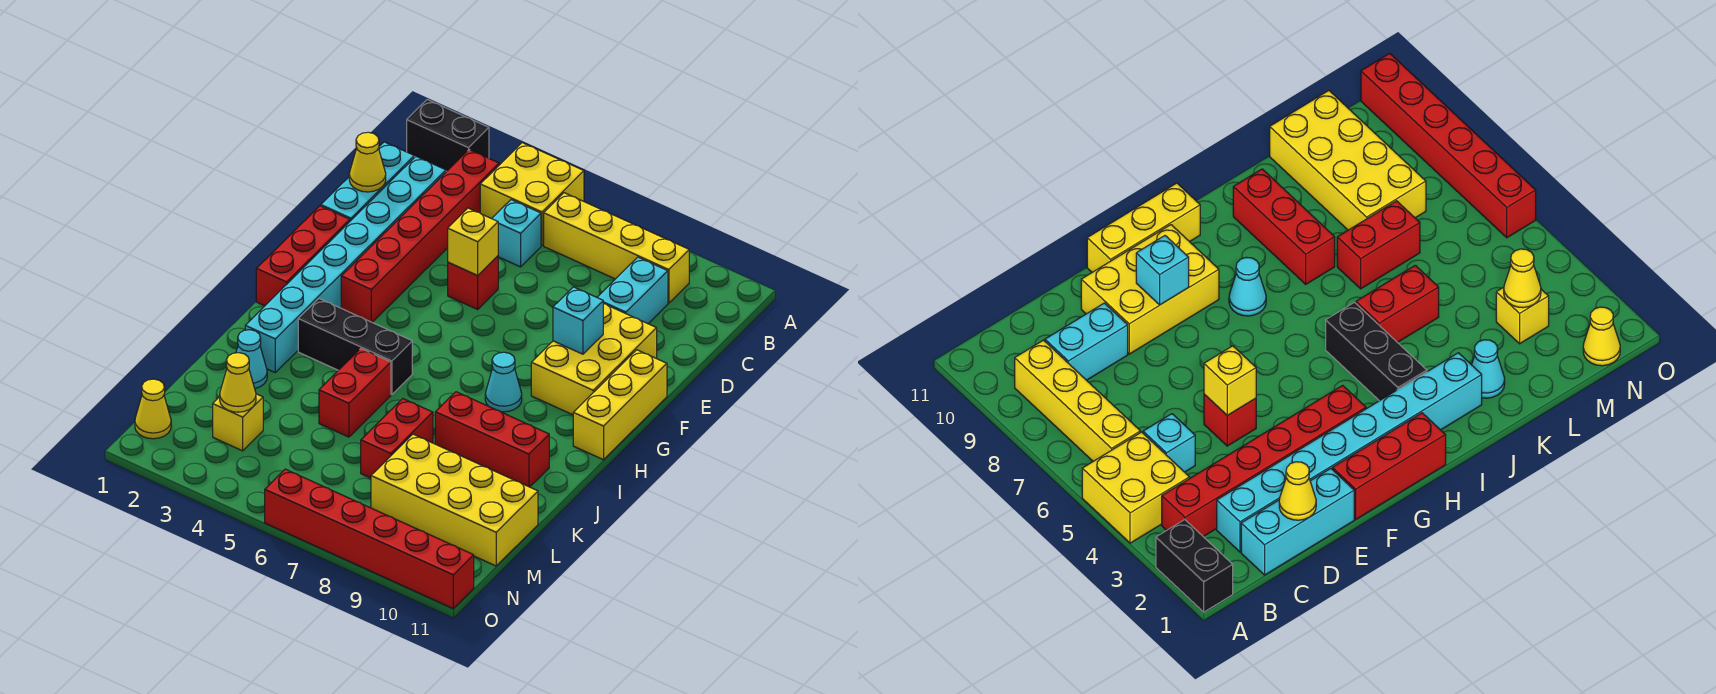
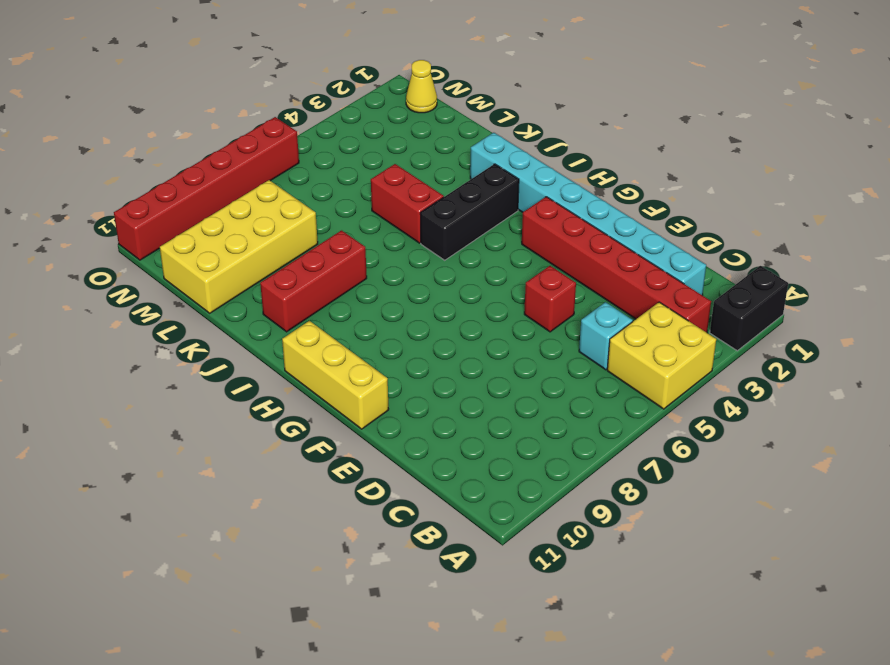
none -> yellow 1x4 brick [544,193,689,303]
none -> cyan 1x3 brick [321,142,414,221]
none -> cyan 1x2 brick [597,257,668,324]

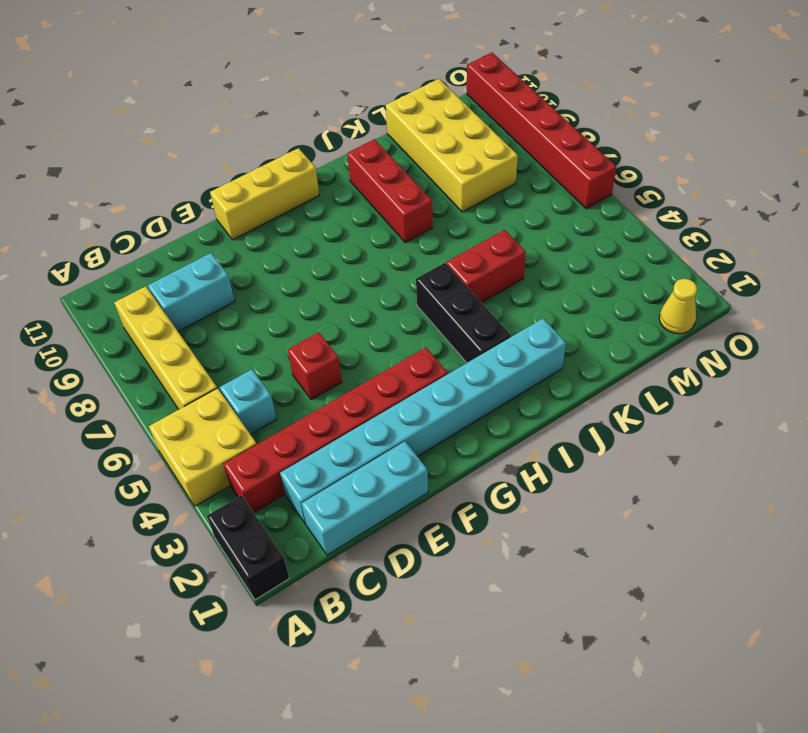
none -> yellow 2x3 brick [531,304,657,415]
none -> red 1x3 brick [256,206,350,306]
none -> cyan 1x1 cone [485,352,522,412]

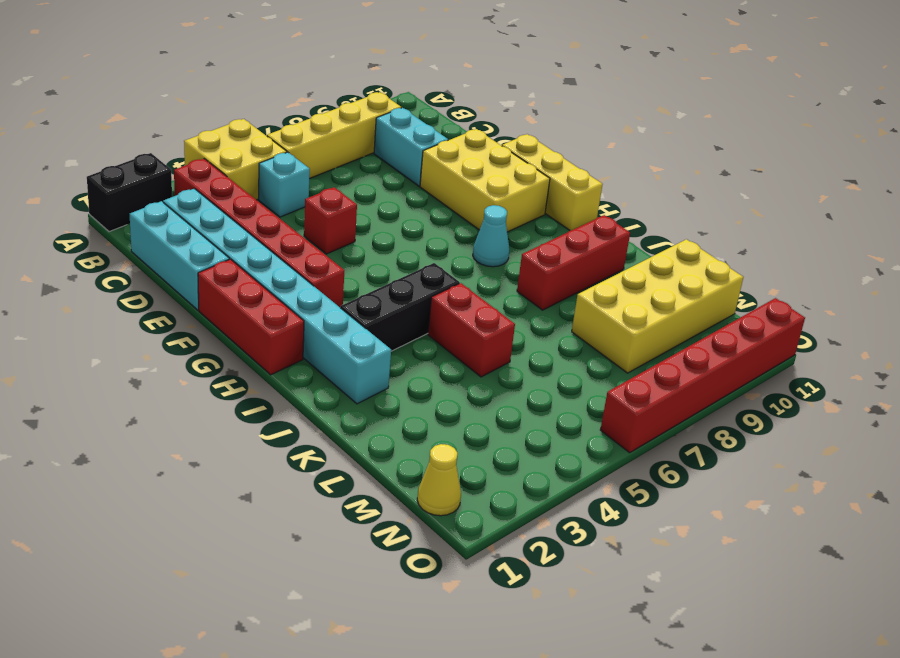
none -> cyan 1x1 cone [236,330,267,389]
none -> red 1x2 brick [361,399,433,478]
none -> yellow 1x1 brick [213,394,263,451]

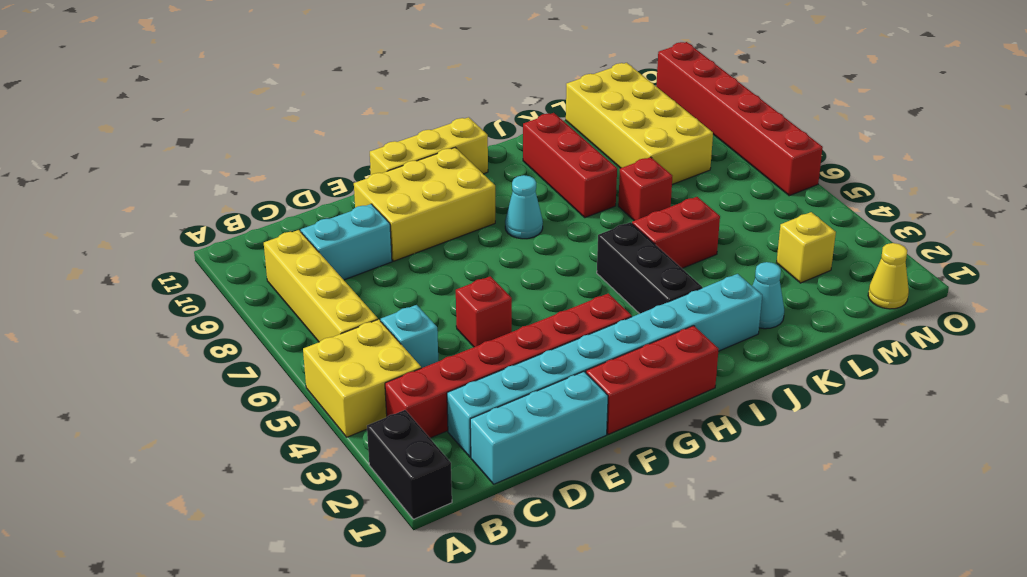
red 1x1 brick [618,157,672,221] -> red 1x2 brick [361,399,433,478]
none -> yellow 1x1 cone [349,132,386,192]
none -> yellow 1x1 brick [448,208,498,275]
none -> cyan 1x1 brick [553,287,603,354]

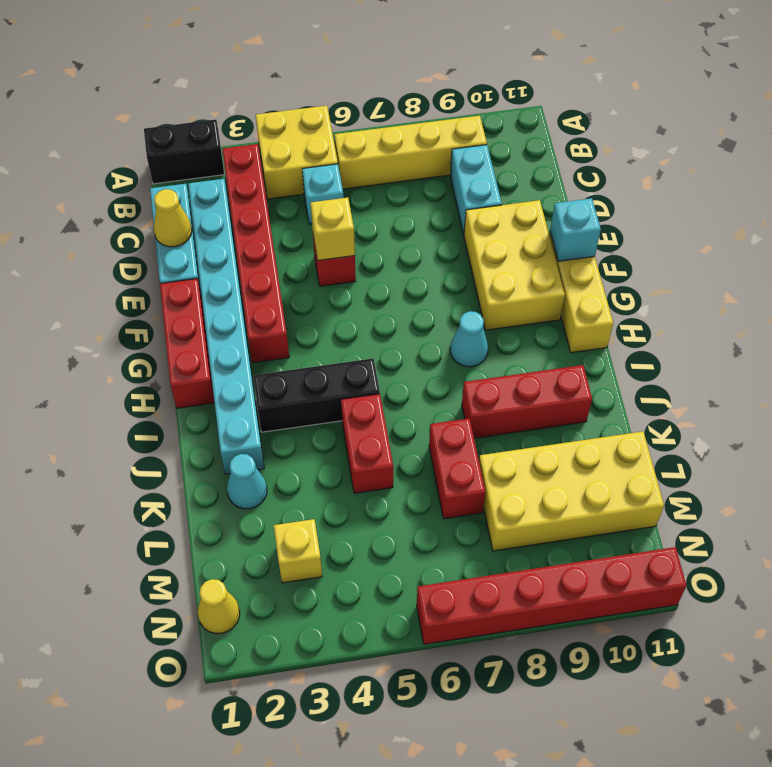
cyan 1x1 brick [550,198,601,261] -> cyan 1x1 brick moved to [553,287,603,354]
none -> yellow 1x1 cone [220,353,256,412]

